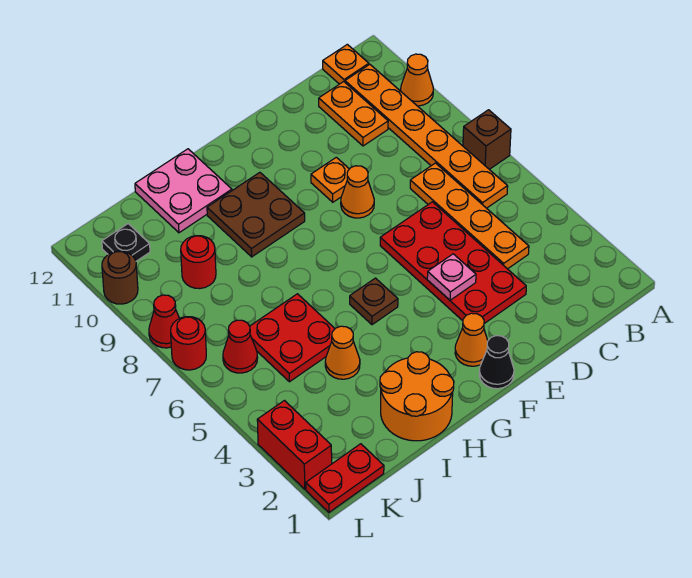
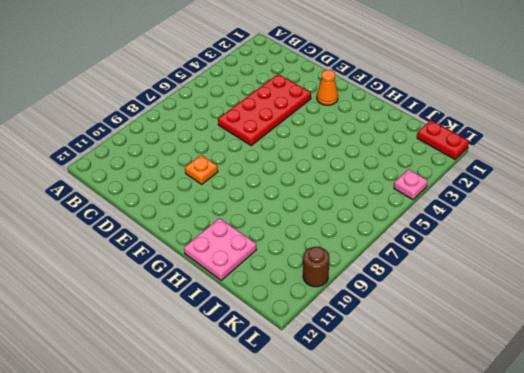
pink 1x1 plate [394,169,428,200] -> pink 1x1 plate moved to [427,254,476,300]
none -> brown 1x1 brick [463,110,511,169]
none -> orange 1x1 cone [401,54,433,106]
none -> orange 1x6 plate [345,64,508,208]

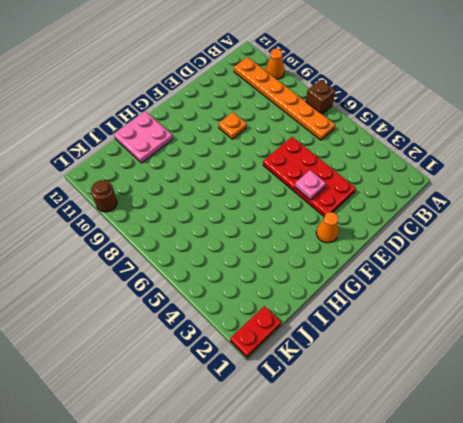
none -> orange 1x1 plate [323,44,369,84]
none -> orange 1x4 plate [410,163,529,269]
none -> orange 1x2 plate [319,82,388,146]

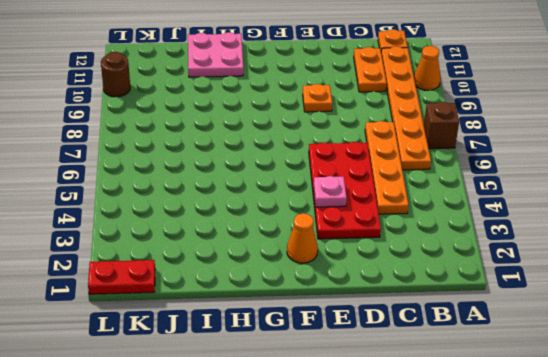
none -> orange 1x1 cone [341,166,374,218]
none -> black 1x1 cone [479,336,514,389]
none -> brown 1x1 plate [350,278,398,325]

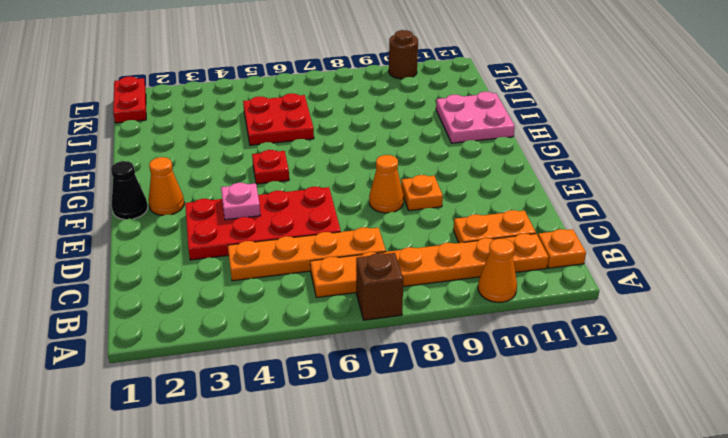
red 1x1 plate [252,150,289,184] -> brown 1x1 plate [350,278,398,325]
none -> brown 2x2 plate [207,172,305,257]
none -> orange 2x2 round brick [380,352,454,441]
none -> orange 1x1 cone [325,326,360,379]

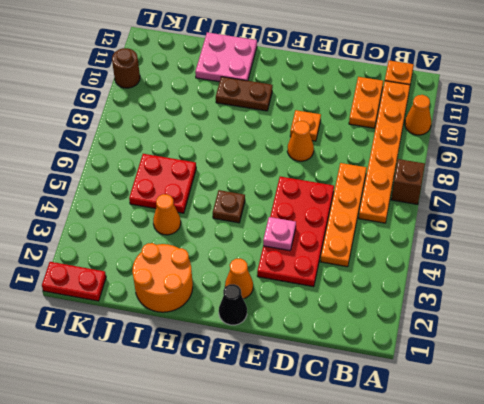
brown 1x2 plate [216,77,273,111] -> brown 2x2 plate [207,172,305,257]
none -> red 1x1 round brick [181,236,216,289]
none -> red 1x1 cone [223,320,258,373]
none -> black 1x1 plate [102,224,150,261]

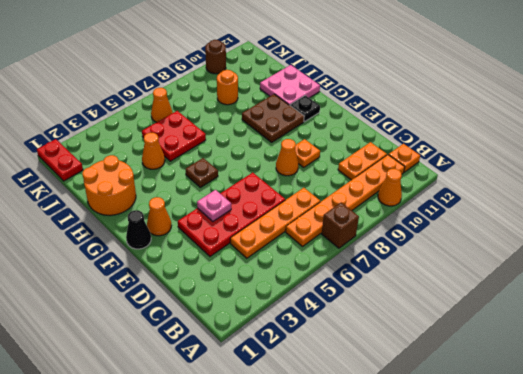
black 1x1 plate [290,95,320,122] -> black 1x1 plate moved to [102,224,150,261]
orange 1x1 round brick [217,70,238,105] -> red 1x1 round brick [181,236,216,289]
orange 1x1 cone [151,88,173,122] -> red 1x1 cone [223,320,258,373]
none -> red 1x2 brick [257,401,332,489]
none -> red 1x1 round brick [171,317,206,370]
none -> red 1x1 cone [149,295,179,348]

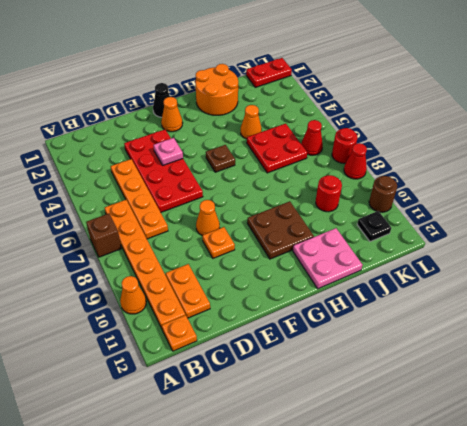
none -> red 1x2 brick [257,401,332,489]

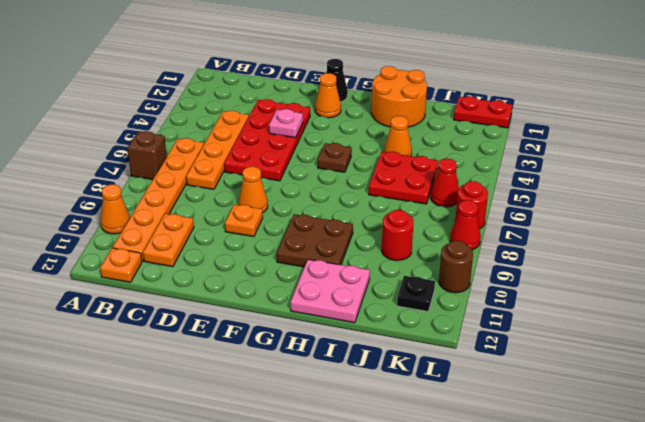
none -> red 1x2 brick [257,401,332,489]

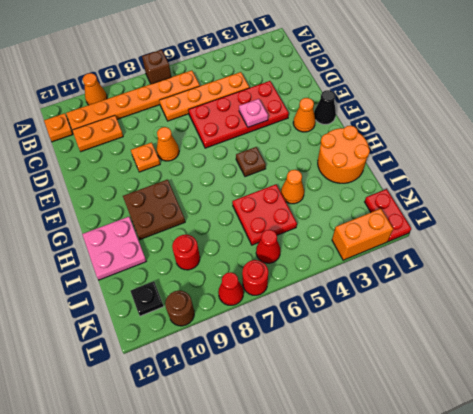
orange 1x2 brick [332,209,393,260] -> red 1x2 brick [257,401,332,489]

